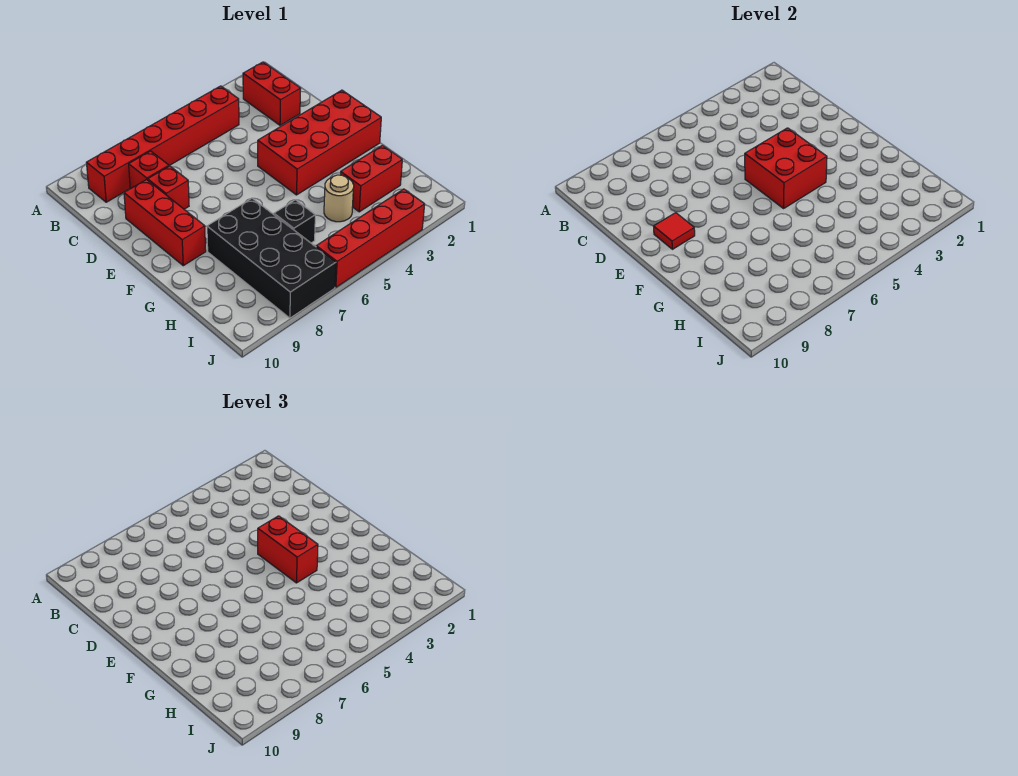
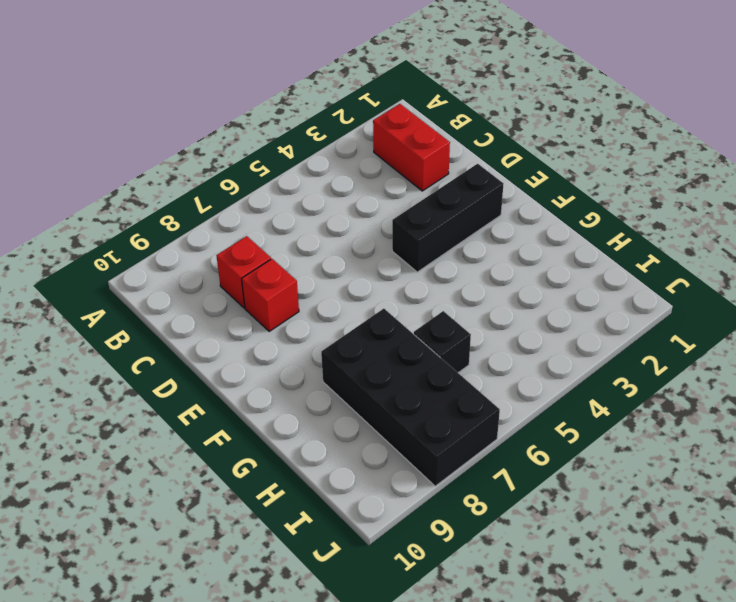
black 1x3 brick [392,164,503,272] -> red 2x4 brick [258,90,381,195]
none -> red 1x6 brick [86,86,239,202]
none -> red 1x3 brick [124,179,206,266]
none -> red 1x2 brick [341,145,402,212]

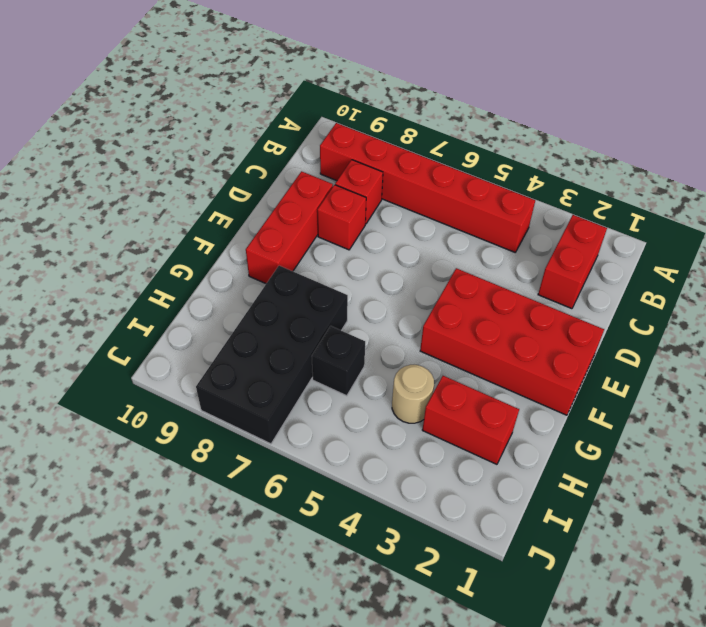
none -> red 1x4 brick [316,189,425,287]
none -> red 2x2 brick [745,128,827,208]
none -> red 1x1 tile [653,213,695,249]

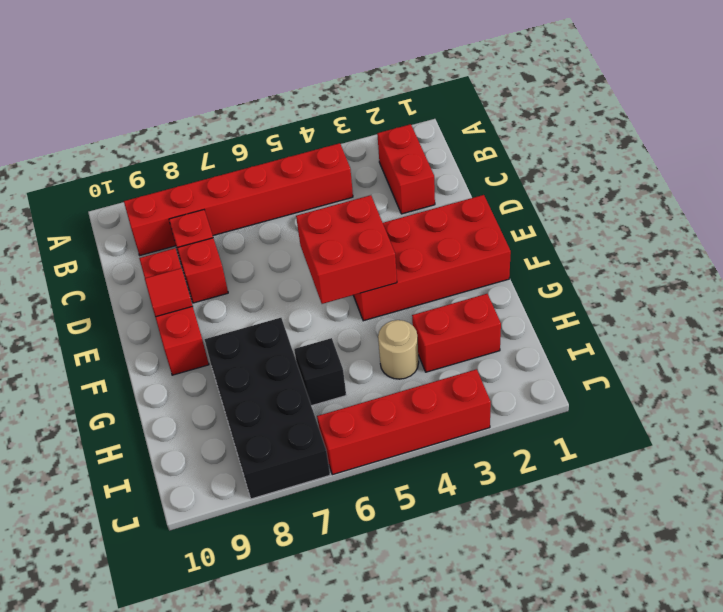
none -> red 1x2 brick [258,516,318,583]

